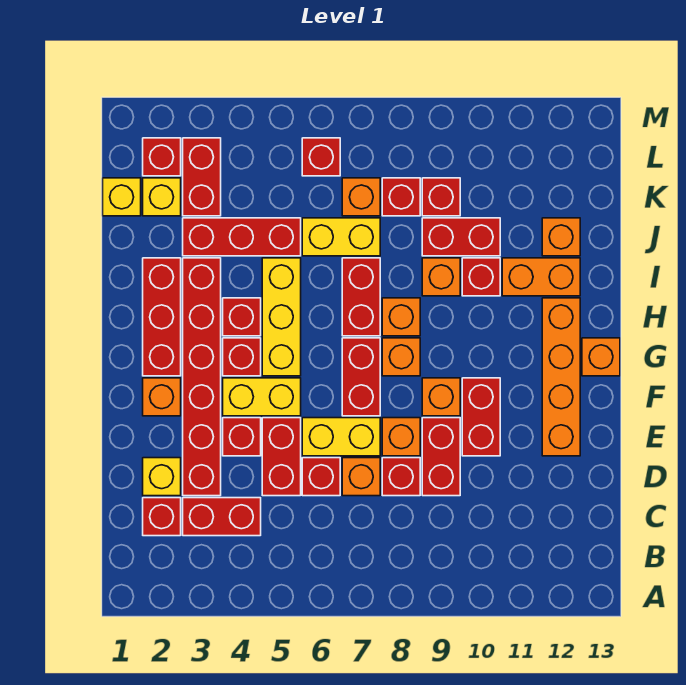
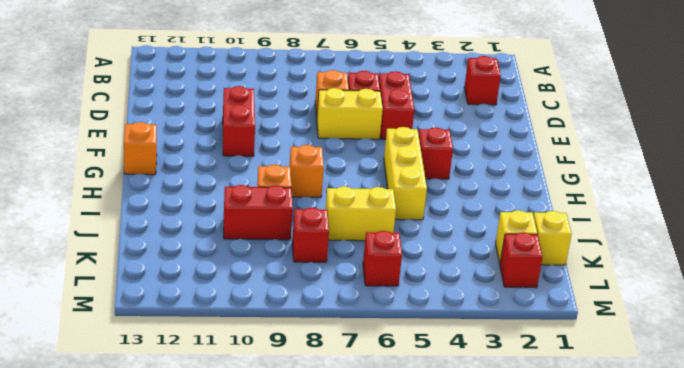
none -> red 1x2 brick [183,498,261,536]
none -> yellow 1x1 brick [143,458,181,496]
none -> red 1x6 brick [183,258,221,496]
none -> red 1x1 brick [382,458,420,496]

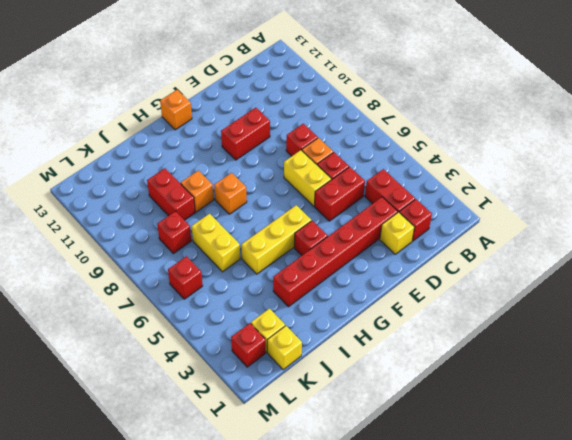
none -> red 1x2 brick [422,418,460,496]
none -> red 1x1 brick [223,418,261,456]
none -> orange 1x1 brick [382,418,420,456]
none -> orange 1x4 brick [542,298,580,456]

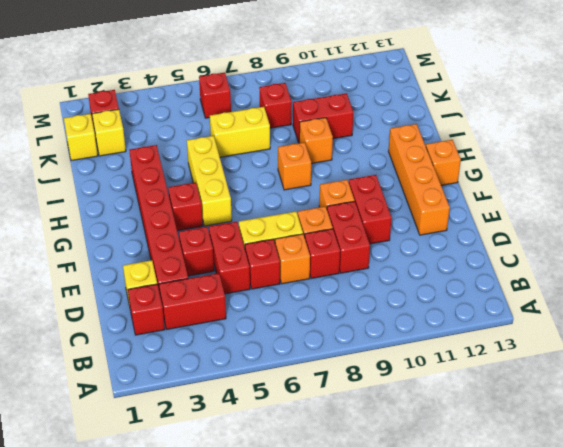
none -> orange 1x1 brick [143,378,181,416]
none -> yellow 1x2 brick [223,378,301,416]
none -> red 1x2 brick [342,338,380,416]
none -> red 1x3 brick [143,258,181,376]

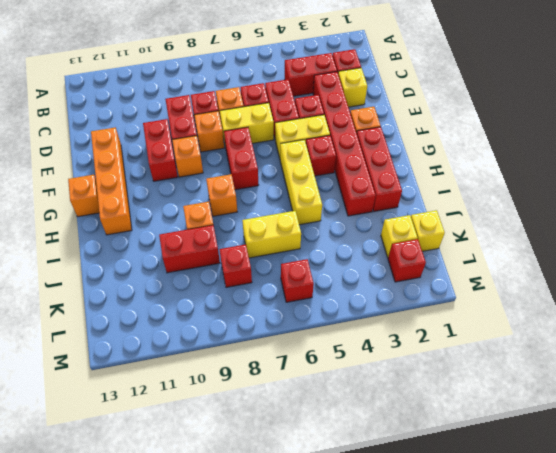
none -> orange 1x1 brick [382,338,420,376]
none -> red 1x1 brick [223,298,261,336]
none -> red 1x2 brick [342,258,380,336]
none -> red 1x1 brick [462,258,500,296]

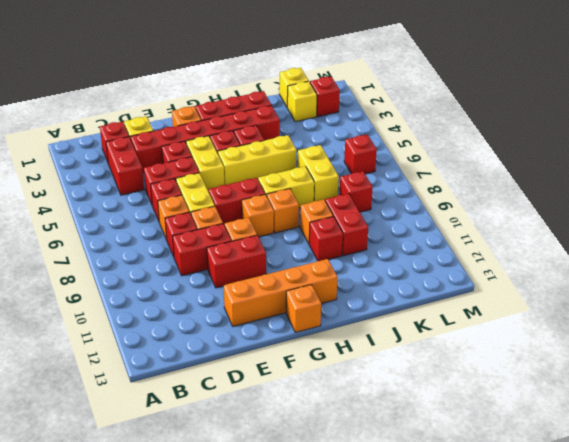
yellow 1x2 brick [258,166,314,208] -> red 1x2 brick [342,258,380,336]
none -> orange 1x2 brick [502,258,580,296]
none -> red 1x3 brick [183,218,301,256]
none -> orange 1x1 brick [542,218,580,256]
none -> red 1x2 brick [183,138,221,216]

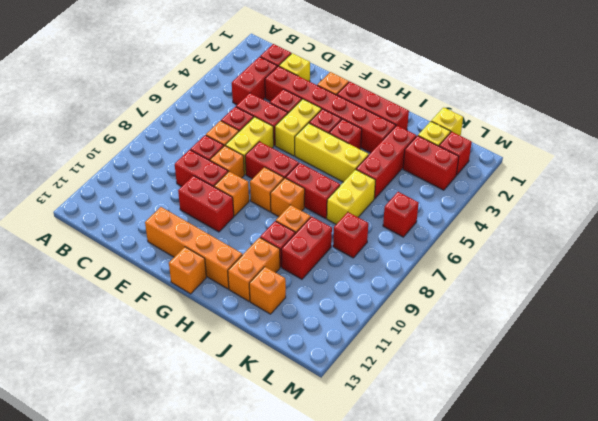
none -> orange 1x1 brick [342,178,380,216]
none -> red 1x1 brick [422,178,460,216]

